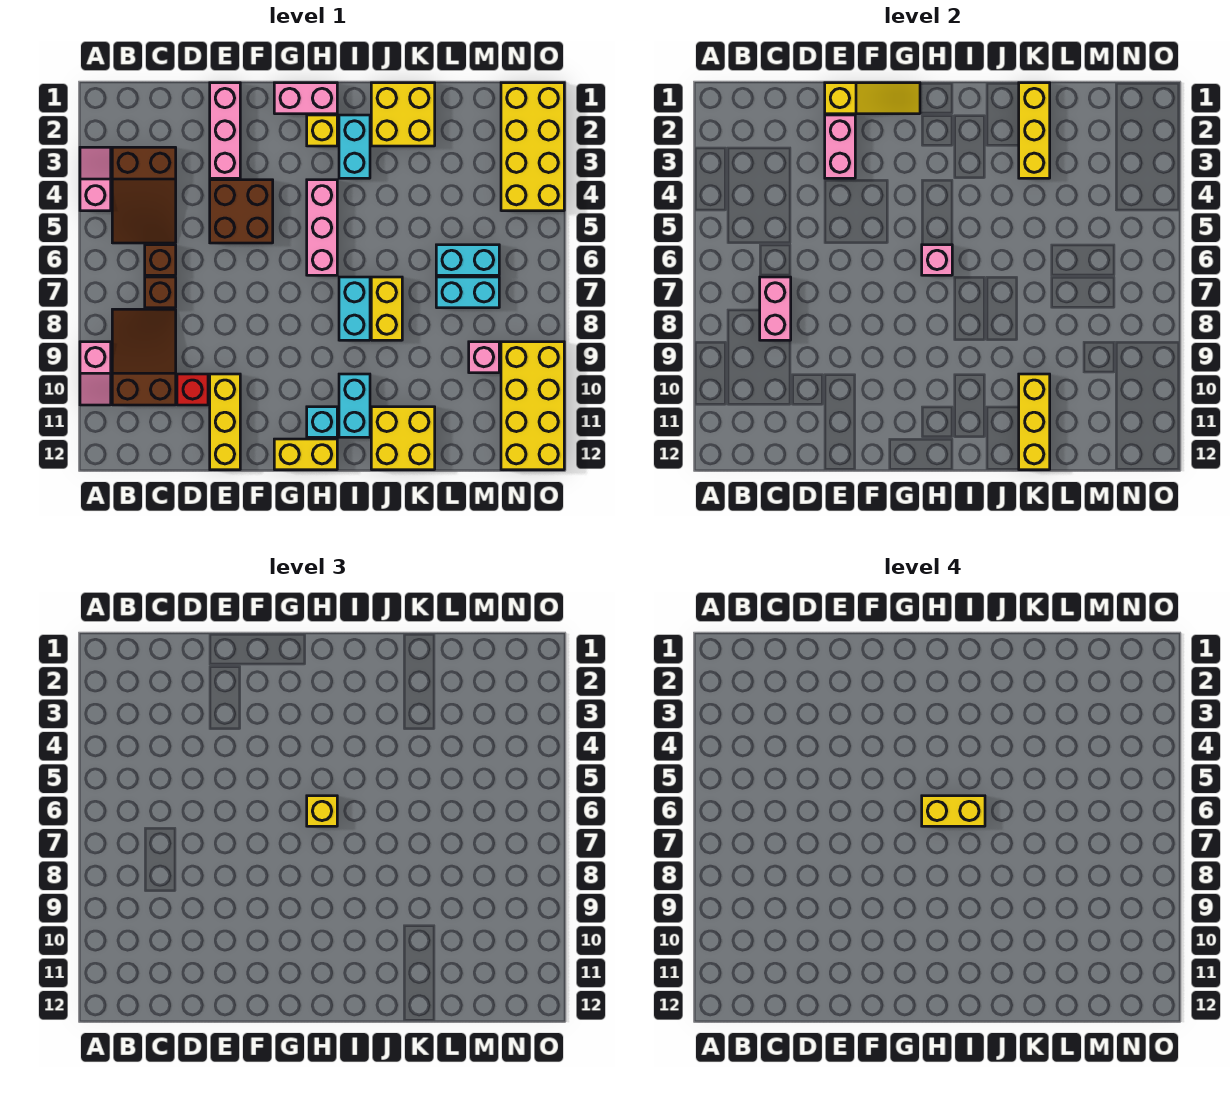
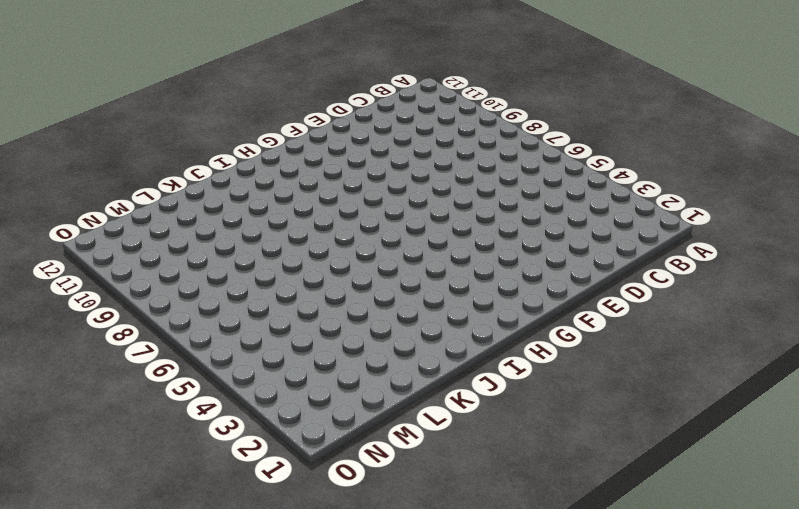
none -> pink 1x2 slope [80,147,111,211]
none -> pink 1x2 slope [80,342,111,405]
none -> brown 2x3 slope [112,147,176,243]
none -> brown 2x3 slope [112,309,176,405]

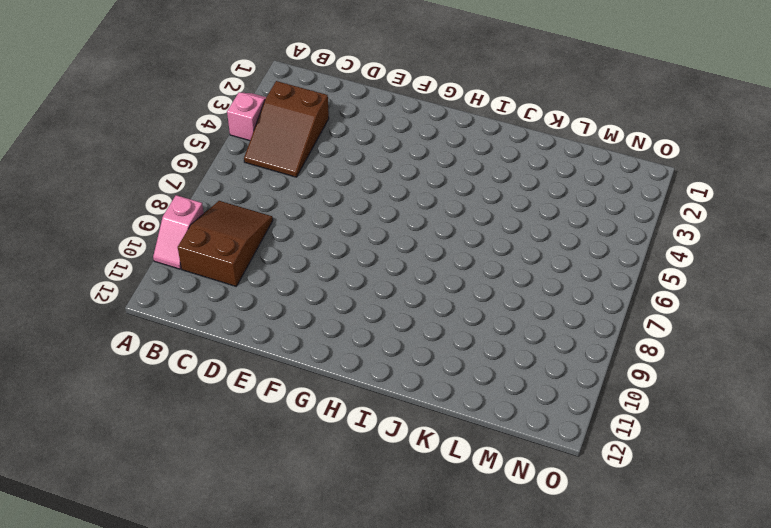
none -> brown 1x1 brick [145,245,176,275]
none -> brown 1x1 brick [145,277,176,308]
none -> red 1x1 brick [177,374,208,405]
none -> pink 1x3 brick [210,83,240,178]

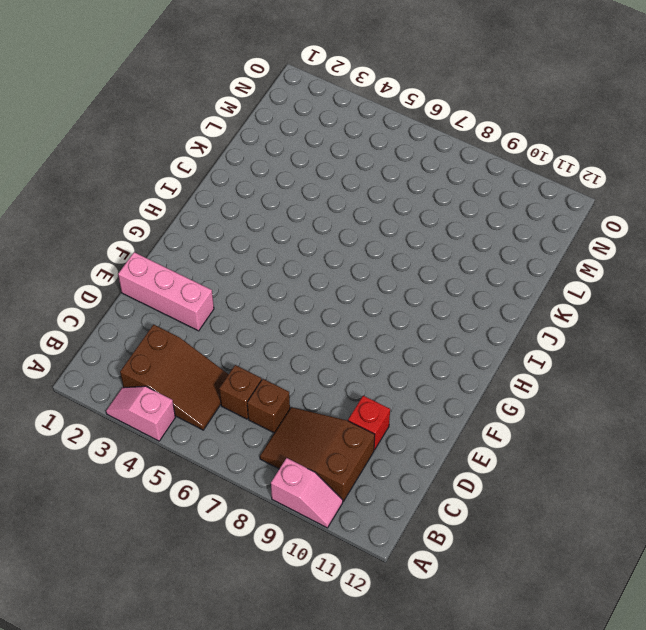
none -> brown 2x2 brick [210,180,273,243]
none -> yellow 1x3 brick [210,374,240,470]
none -> pink 1x2 brick [274,83,337,114]
none -> yellow 1x2 brick [274,439,337,470]

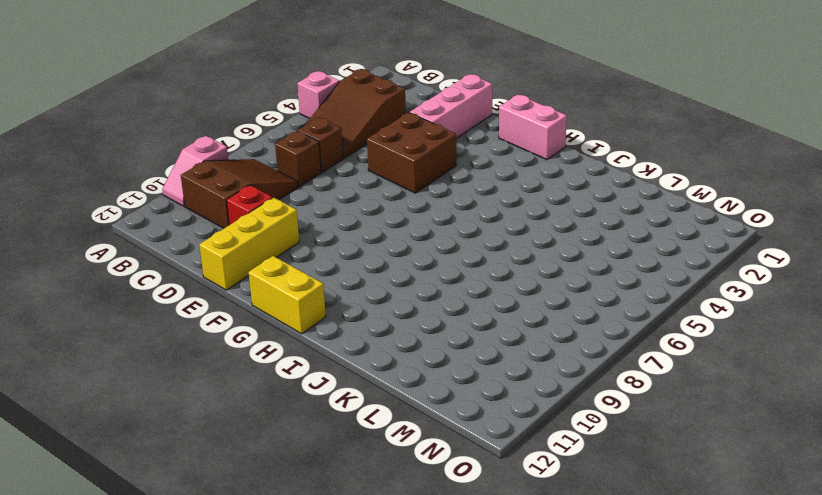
none -> yellow 1x1 brick [307,115,337,146]
none -> pink 1x3 brick [307,180,337,275]
none -> cyan 1x1 brick [307,407,337,437]
none -> cyan 1x2 brick [339,115,370,178]

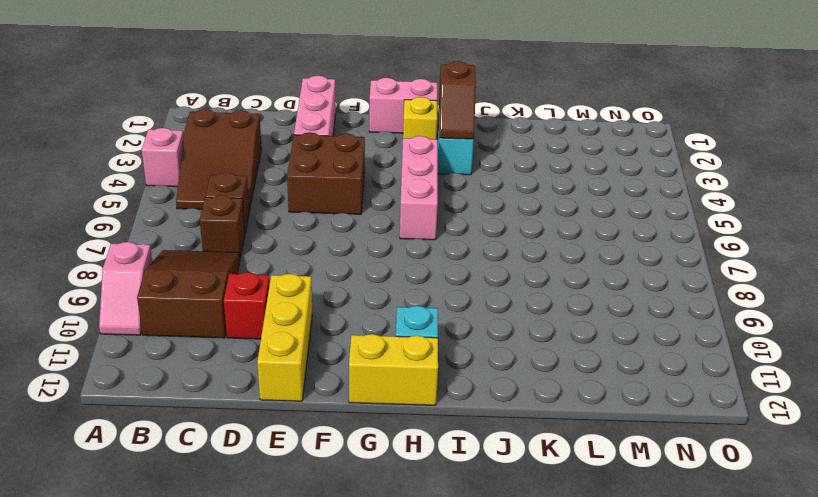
brown 1x2 slope [439,61,476,139] -> none
none -> cyan 1x2 brick [339,277,370,340]
none -> cyan 1x2 brick [339,374,370,437]
none -> yellow 2x2 brick [371,83,435,146]
none -> yellow 1x2 brick [371,277,402,340]

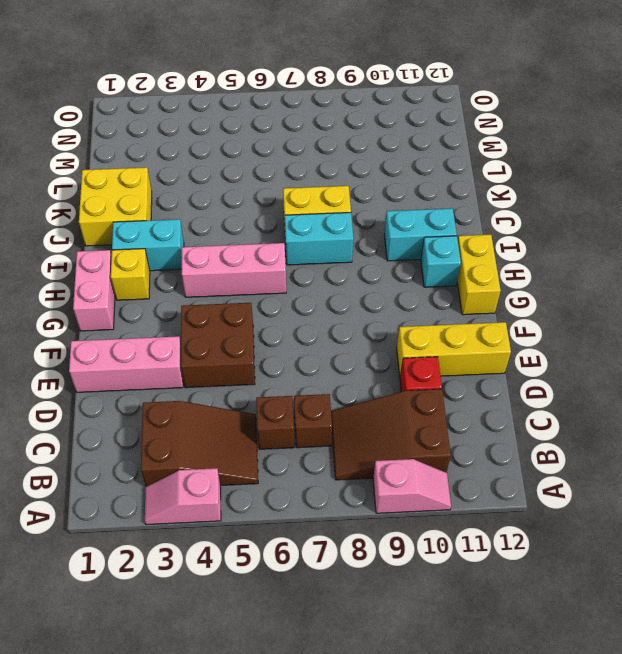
none -> yellow 2x2 brick [371,407,435,470]
none -> cyan 1x2 brick [436,245,499,275]
none -> cyan 1x2 brick [436,277,499,308]
none -> pink 1x1 brick [469,342,499,373]

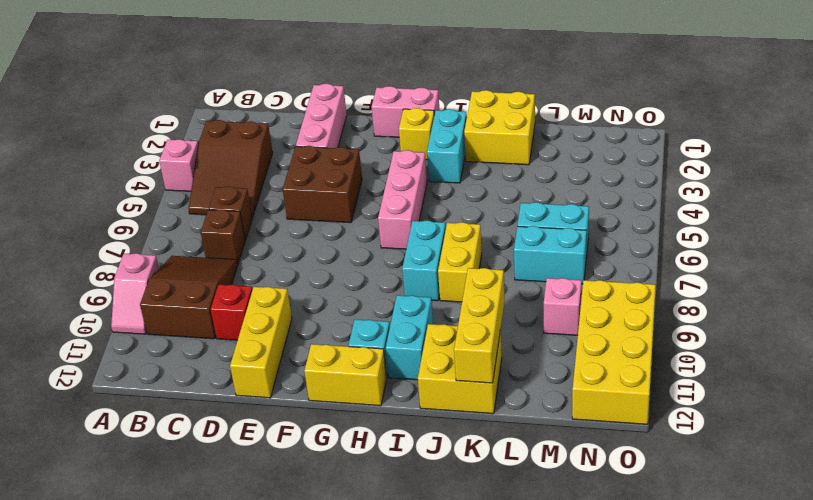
none -> yellow 2x4 brick [501,83,564,211]
none -> pink 1x2 brick [760,277,791,340]
none -> yellow 1x3 slope [825,83,920,114]
none -> pink 1x2 brick [825,115,855,178]

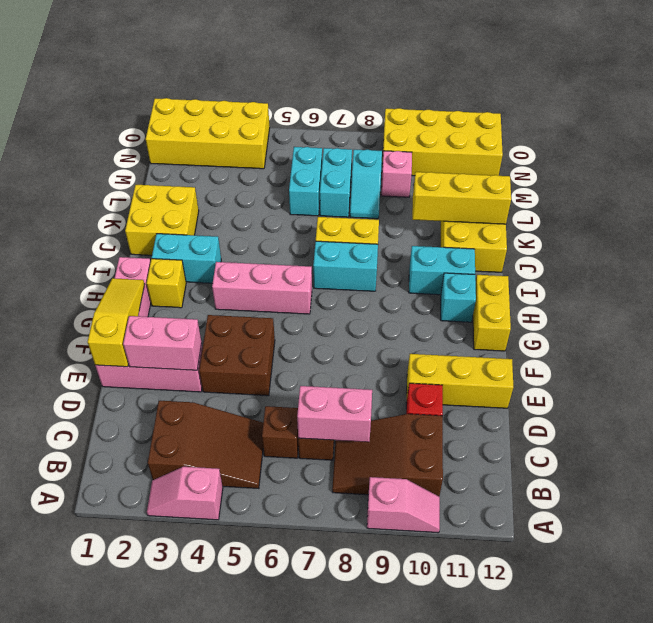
cyan 1x2 slope [350,150,382,219] -> none
none -> pink 1x1 brick [922,245,952,275]
none -> yellow 1x3 brick [1019,83,1050,178]
none -> yellow 1x1 brick [307,796,337,826]
none -> yellow 1x2 brick [922,796,985,826]

